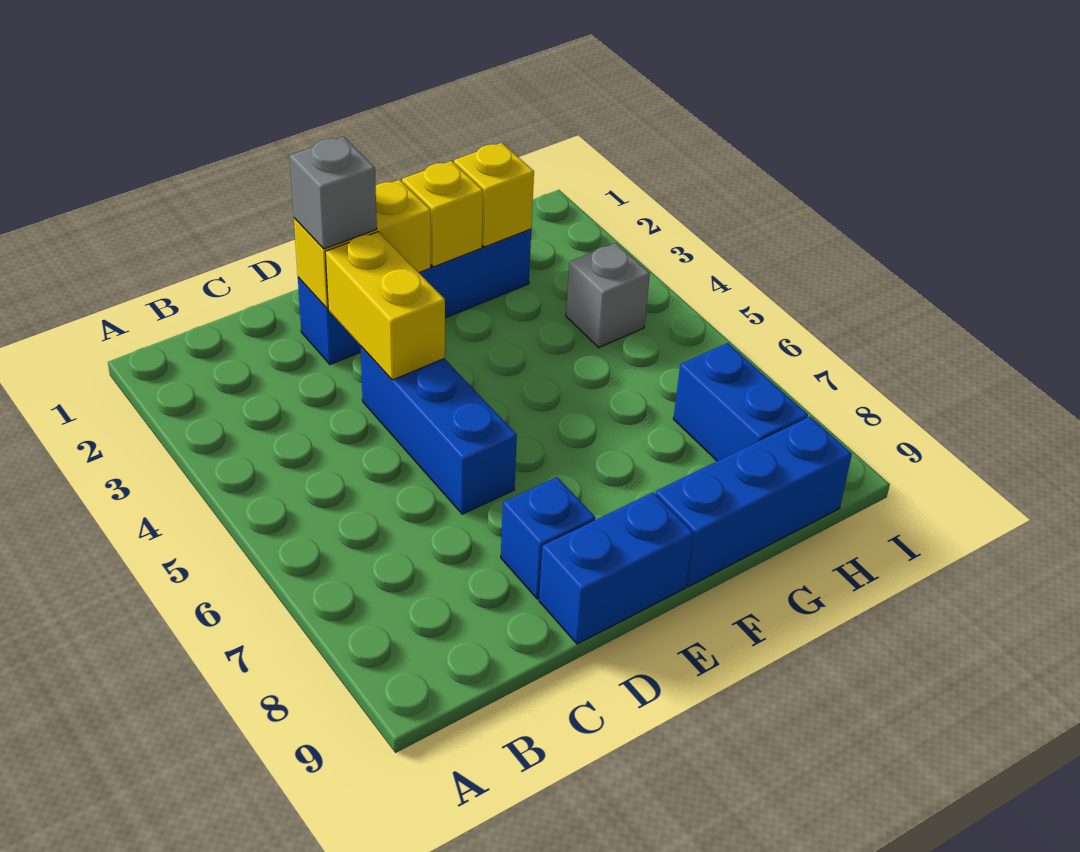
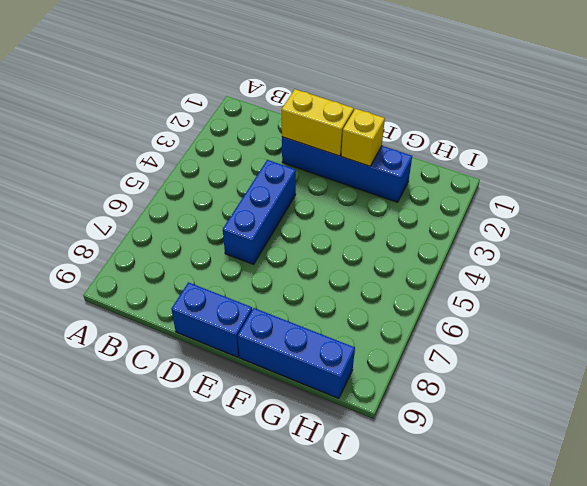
none -> blue 1x1 brick [501,477,595,599]
none -> grey 1x1 brick [566,243,650,347]
none -> blue 1x2 brick [673,343,808,461]

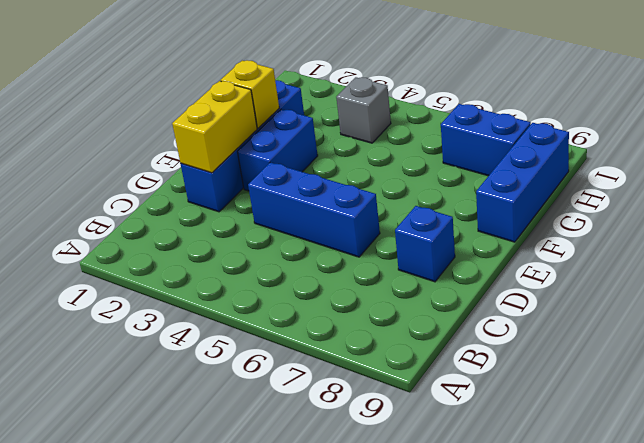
blue 1x2 brick [237,109,318,191] -> blue 1x2 brick moved to [539,493,694,644]
none -> yellow 1x2 brick [325,232,445,380]
none -> yellow 1x1 brick [454,143,534,247]
none -> grey 1x1 brick [290,137,377,249]

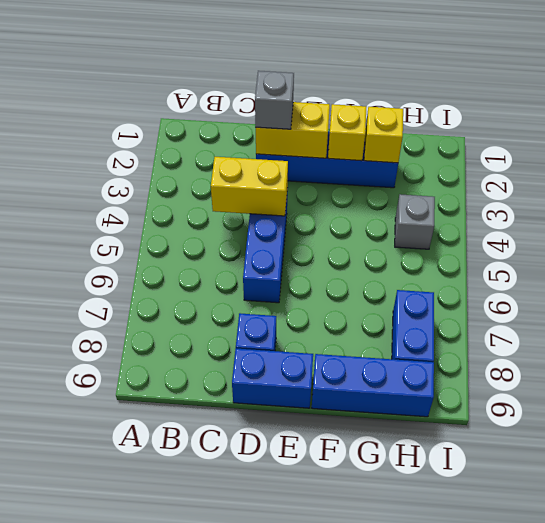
yellow 1x2 brick [211,157,288,216] -> yellow 1x2 brick turned to [325,232,445,380]

